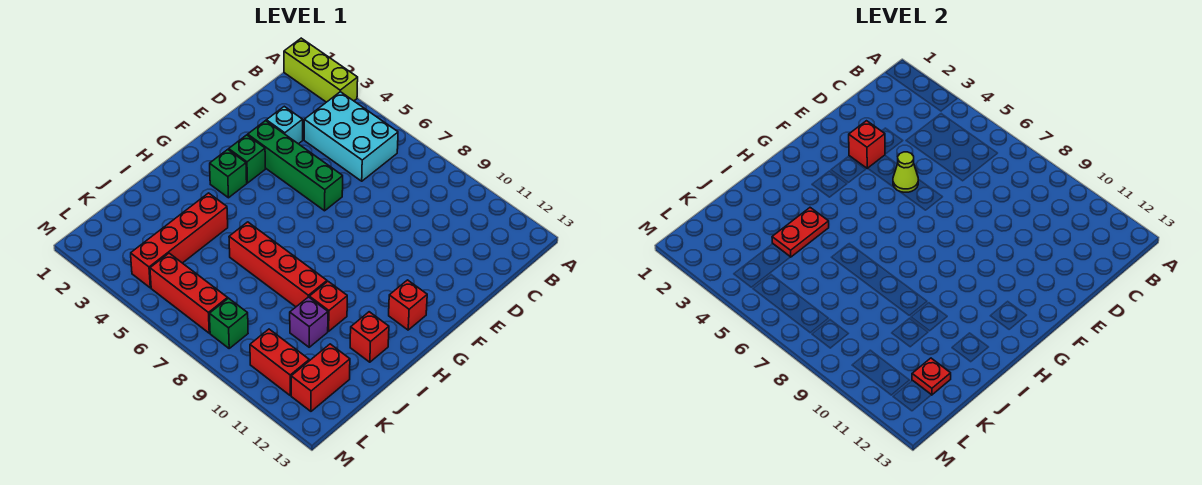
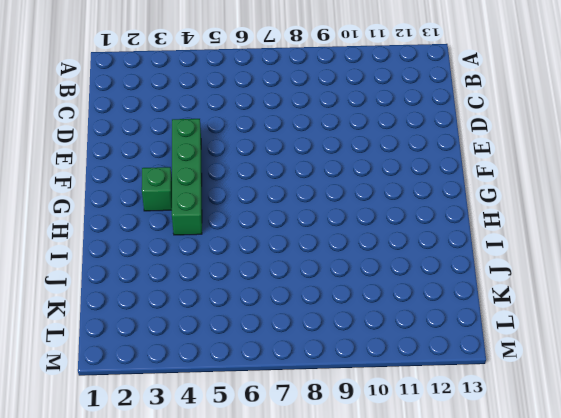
green 1x4 brick [172,119,202,235] -> green 1x4 brick turned to [248,121,343,211]
none -> lime 1x3 brick [284,38,358,102]
none -> cyan 2x3 brick [304,92,398,181]
none -> cyan 1x1 brick [266,106,303,144]

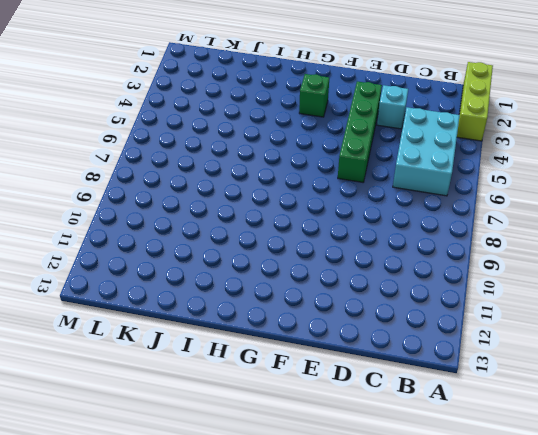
none -> green 1x1 brick [229,135,265,183]
none -> red 1x1 brick [389,280,427,330]
none -> red 1x4 brick [131,193,228,288]

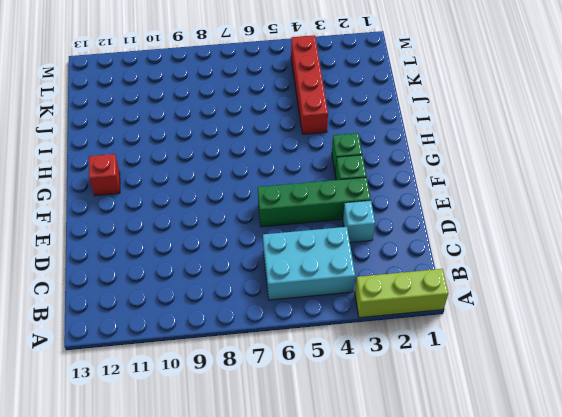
none -> red 1x4 brick [229,222,327,307]
none -> red 1x1 brick [309,281,347,331]
none -> red 1x1 brick [350,312,389,362]

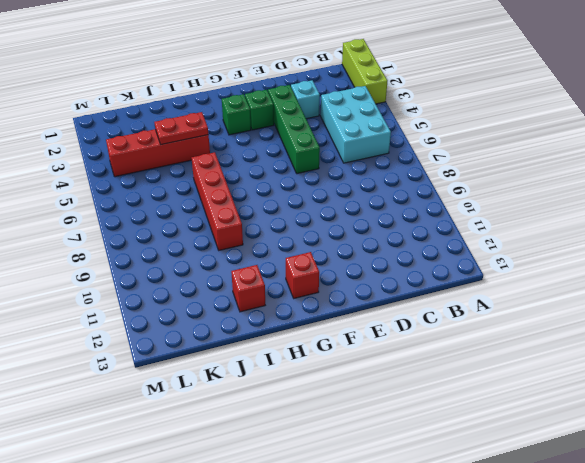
none -> red 1x1 brick [309,281,347,331]
none -> purple 1x1 brick [290,297,328,347]
none -> red 1x2 brick [291,344,350,411]

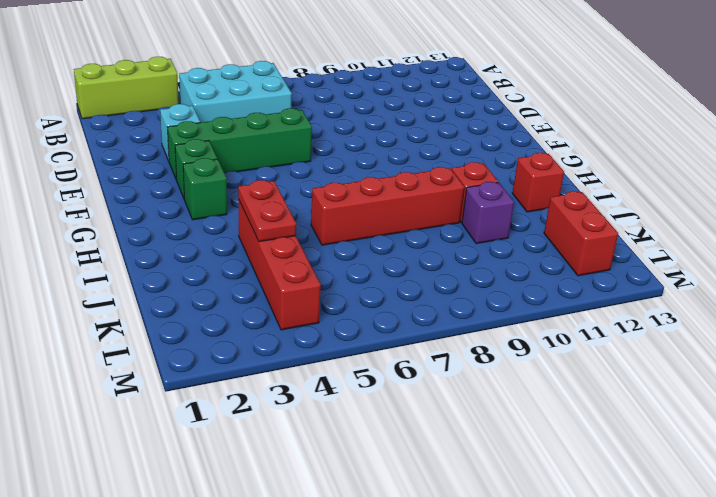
none -> red 1x1 brick [389,280,427,330]
none -> red 1x3 brick [150,253,228,333]
none -> green 1x1 brick [209,298,248,348]

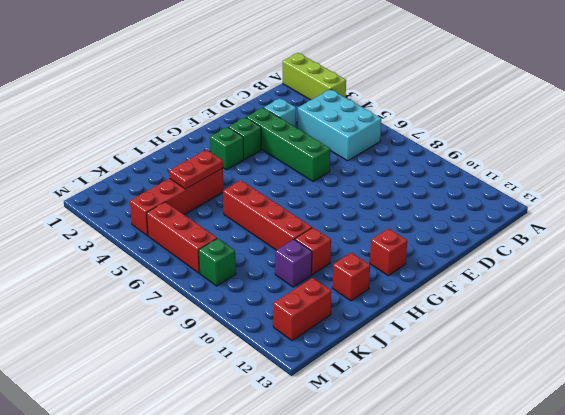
none -> red 1x2 brick [250,329,309,395]
none -> red 1x1 brick [849,121,885,168]
none -> lime 1x1 cone [893,152,918,192]

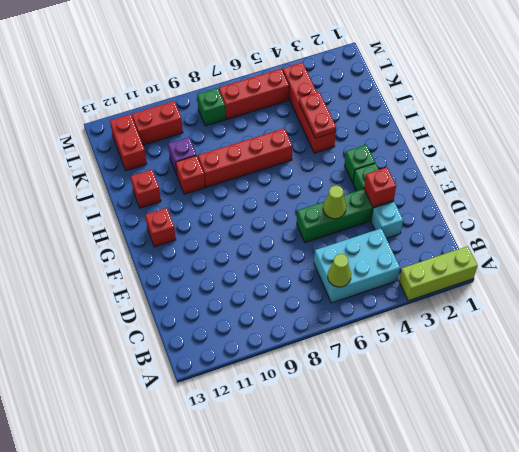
lime 1x1 cone [328,254,351,287] -> none
none -> red 1x1 plate [912,358,951,395]

